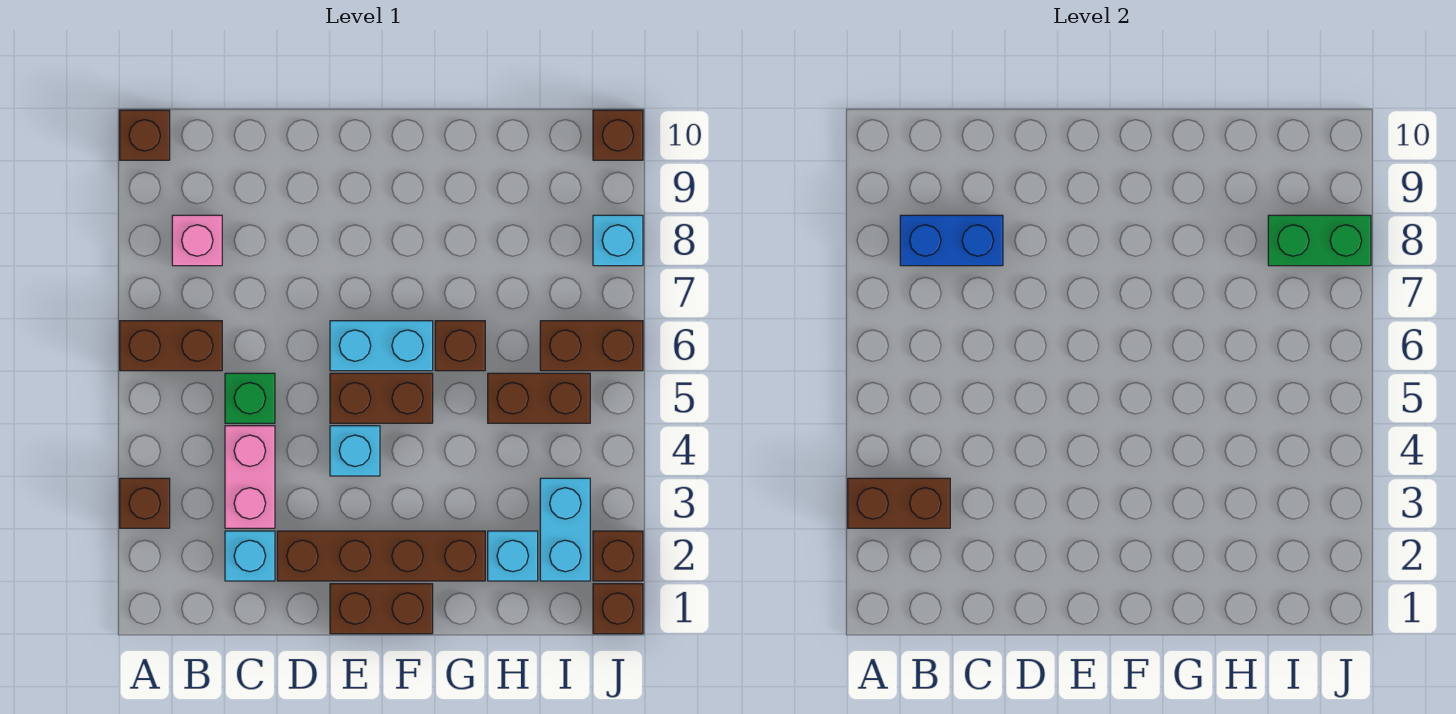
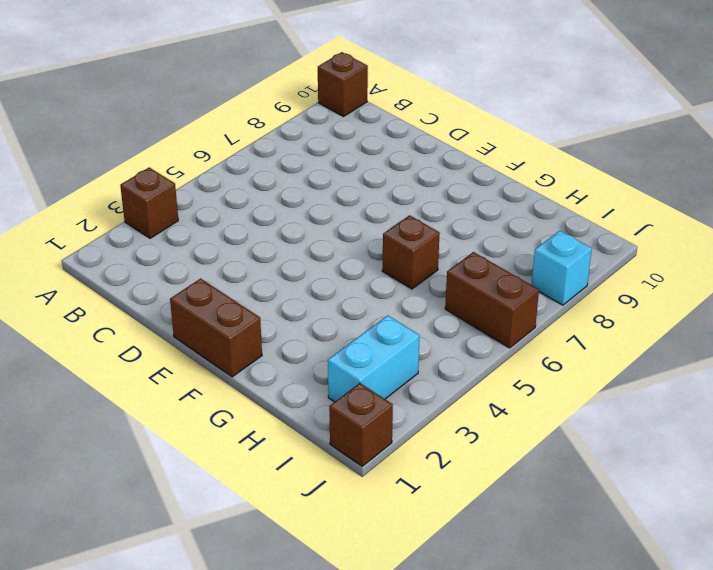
none -> brown 1x2 brick [120,321,222,371]
none -> pink 1x1 brick [172,215,222,266]
none -> cyan 1x1 brick [225,531,275,581]

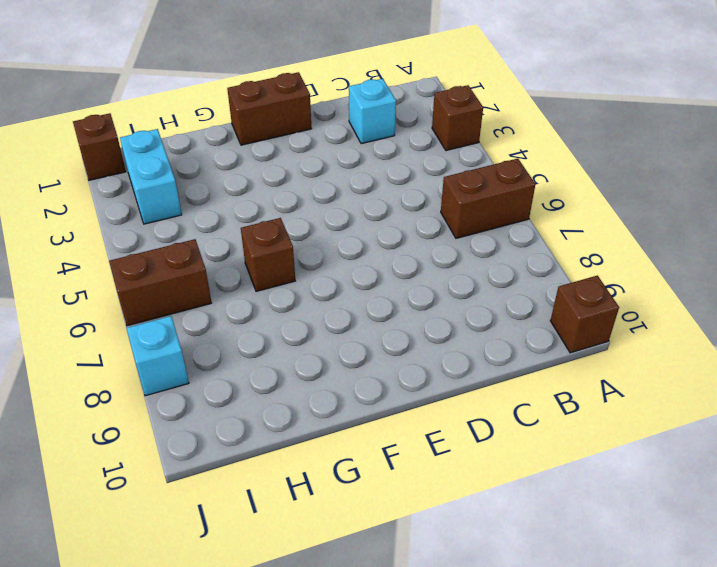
none -> pink 1x1 brick [172,215,222,266]
none -> pink 1x2 brick [225,426,275,528]
none -> green 1x1 brick [225,373,275,423]

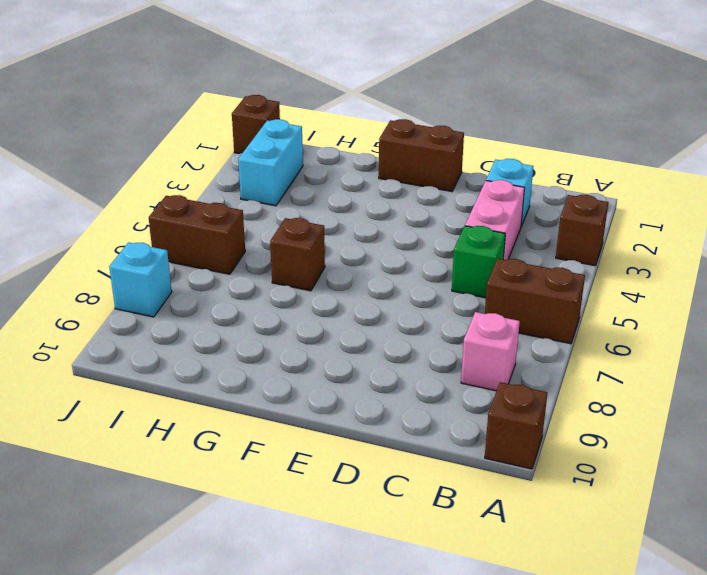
none -> brown 1x4 brick [277,531,485,581]
none -> cyan 1x1 brick [330,426,380,476]
none -> brown 1x2 brick [330,373,433,423]

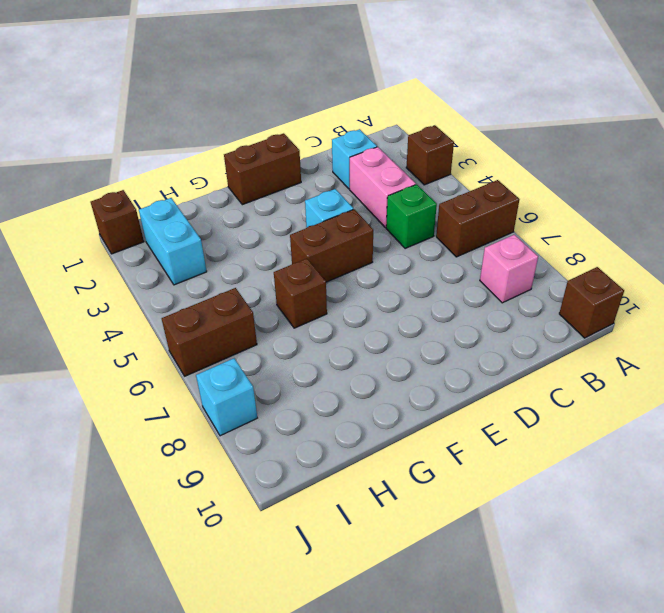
none -> brown 1x4 brick [277,531,485,581]
none -> cyan 1x2 brick [330,321,433,371]
none -> cyan 1x1 brick [488,531,538,581]

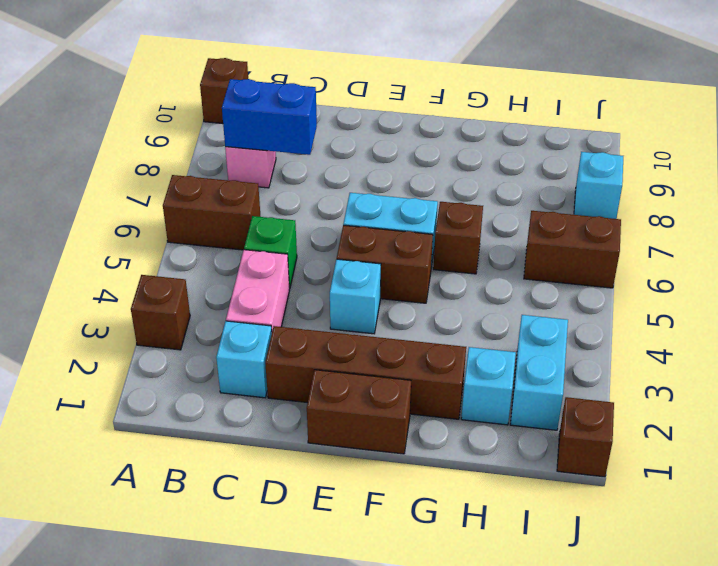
none -> brown 1x2 brick [488,373,590,423]
none -> brown 1x1 brick [593,531,643,581]
none -> brown 1x1 brick [593,110,643,160]

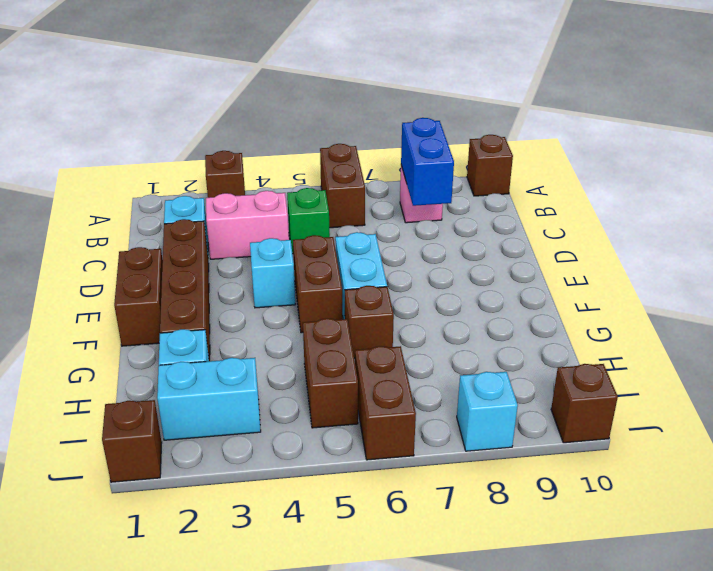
none -> brown 1x1 brick [593,531,643,581]
none -> brown 1x2 brick [848,478,950,528]
none -> green 1x2 brick [1268,215,1371,266]

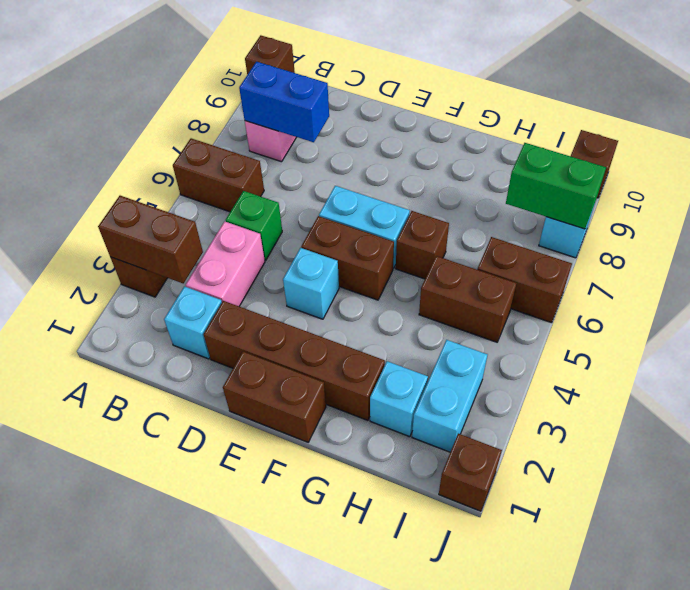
none -> brown 1x1 brick [593,531,643,581]

